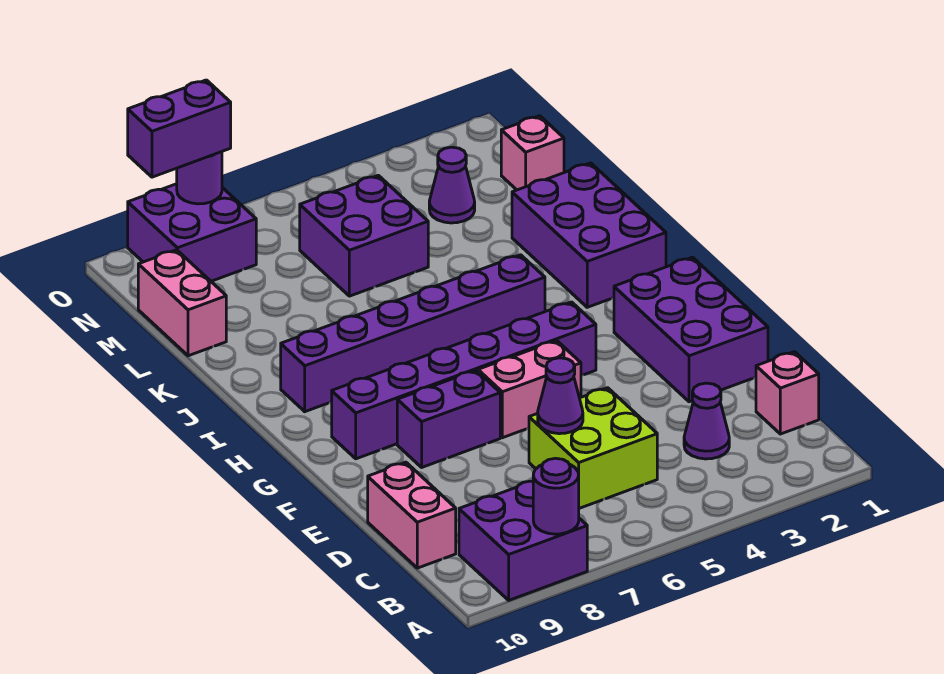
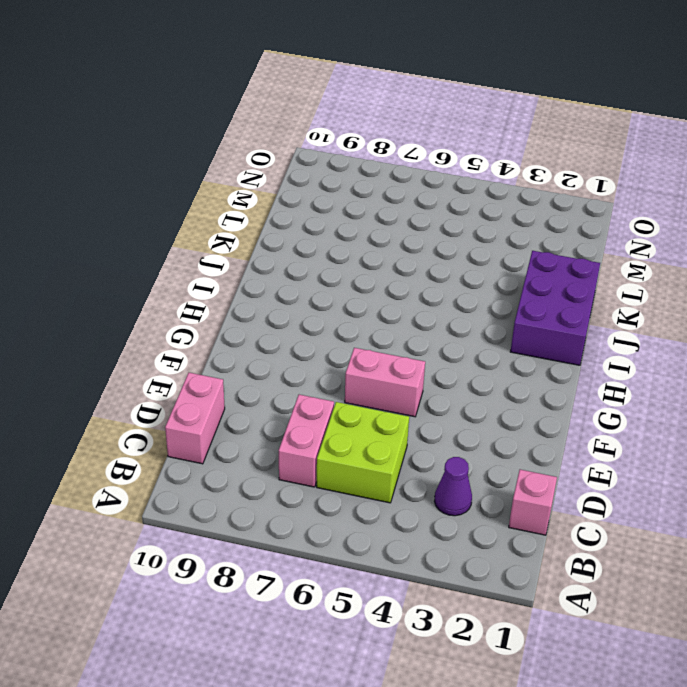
pink 1x2 brick [279,395,334,487] -> pink 1x2 brick moved to [138,250,226,356]
none -> purple 2x2 brick [459,481,587,600]
none -> purple 2x3 brick [614,257,768,402]
none -> purple 1x2 brick [397,370,500,467]

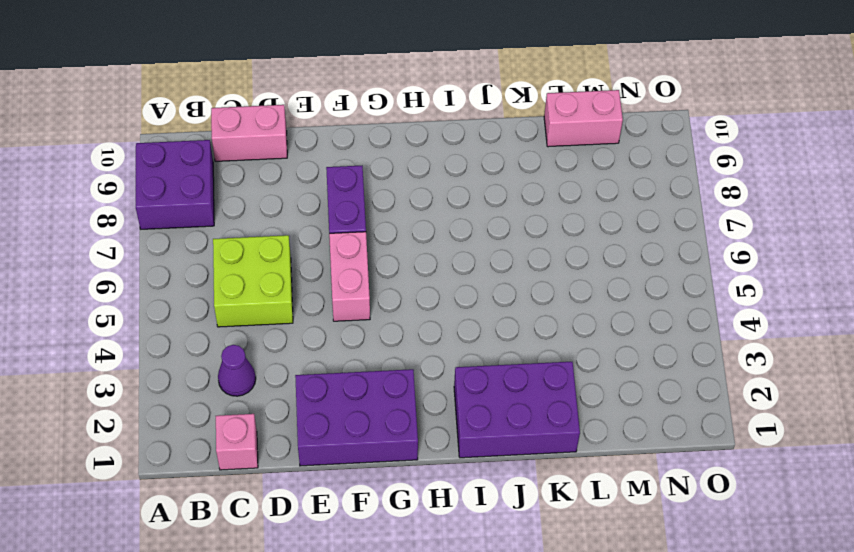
none -> purple 1x6 brick [332,302,596,459]
none -> purple 1x6 brick [281,255,545,412]
none -> purple 2x2 brick [300,175,428,296]

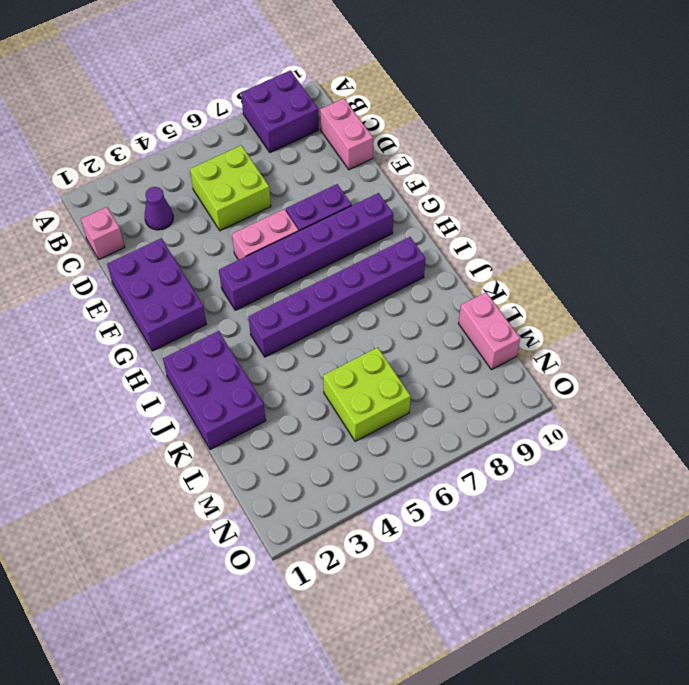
lime 2x2 brick [323,347,411,441] -> purple 2x2 brick [300,175,428,296]
none -> pink 1x1 brick [501,116,564,190]
none -> purple 1x1 cone [429,147,475,223]
none -> purple 2x2 brick [128,184,256,281]

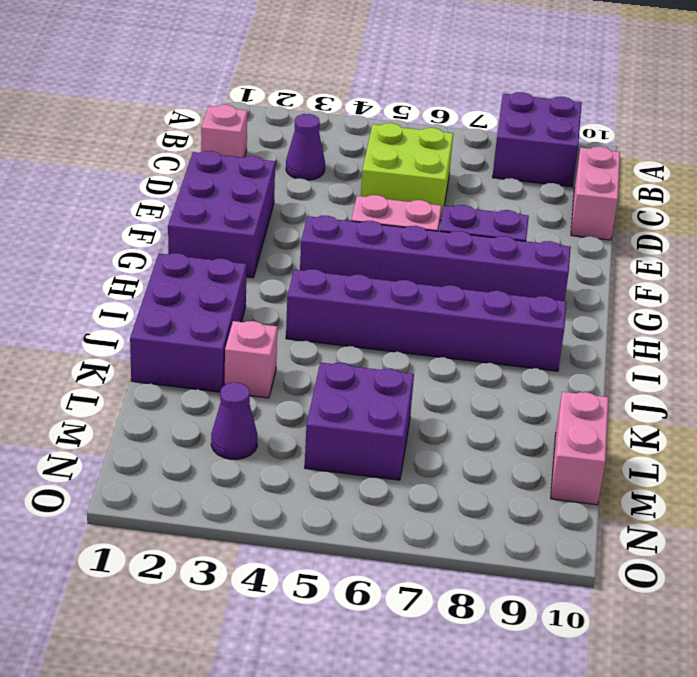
pink 1x1 brick [225,321,277,398] -> pink 1x1 brick moved to [501,116,564,190]
none -> purple 2x2 brick [128,184,256,281]
none -> purple 1x1 round brick [533,458,579,534]
none -> purple 1x1 cone [538,358,583,434]

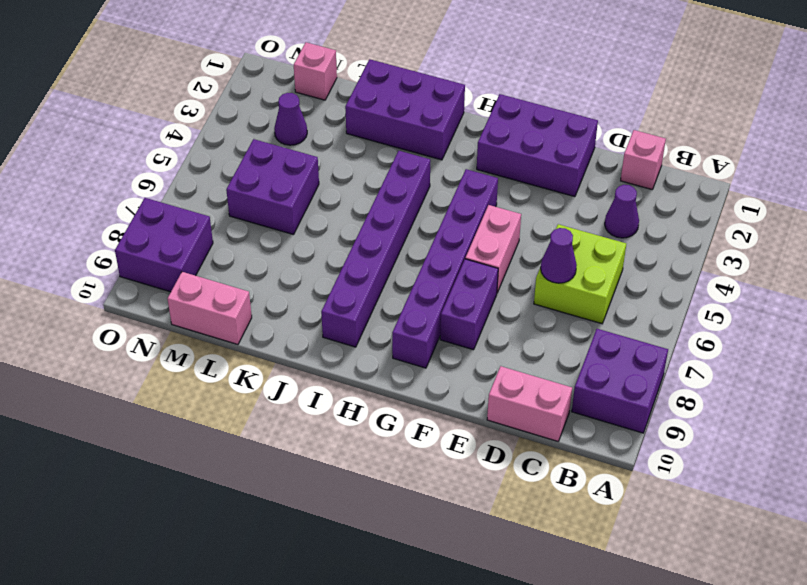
none -> purple 1x1 round brick [533,458,579,534]
none -> purple 1x1 round brick [177,152,222,204]
none -> purple 1x2 brick [128,80,231,177]

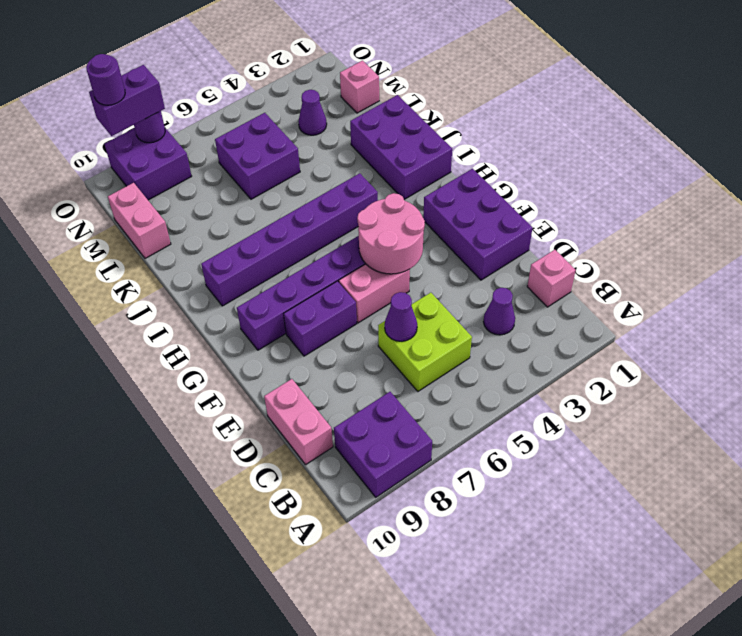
pink 2x2 round brick [357,193,425,274] -> none
purple 1x1 round brick [86,54,125,105] -> purple 1x1 round brick moved to [533,458,579,534]

